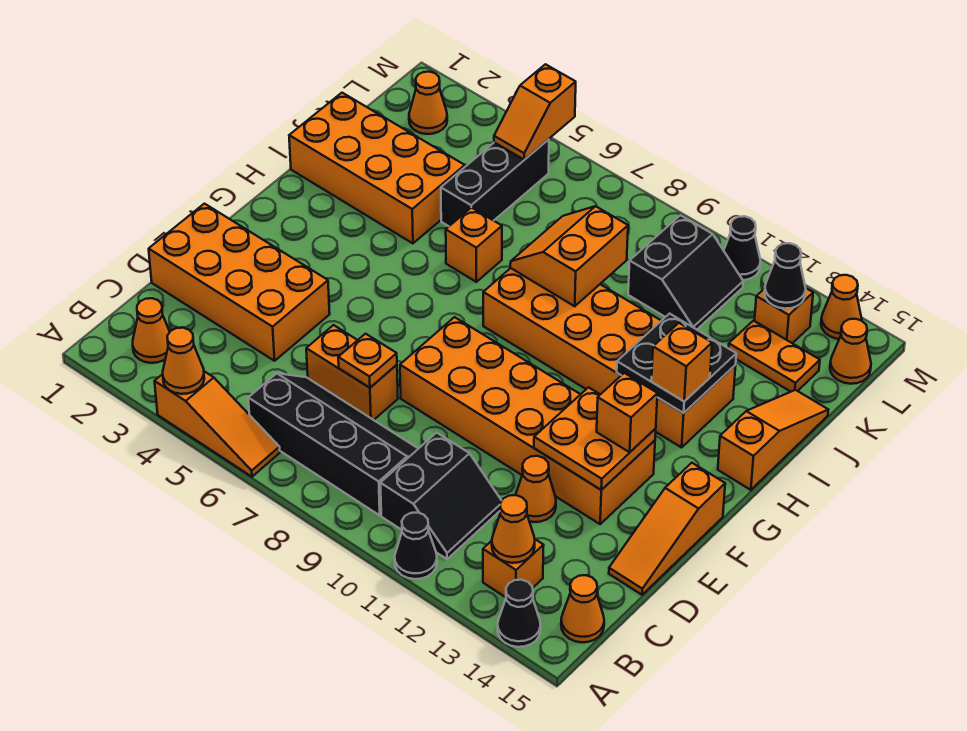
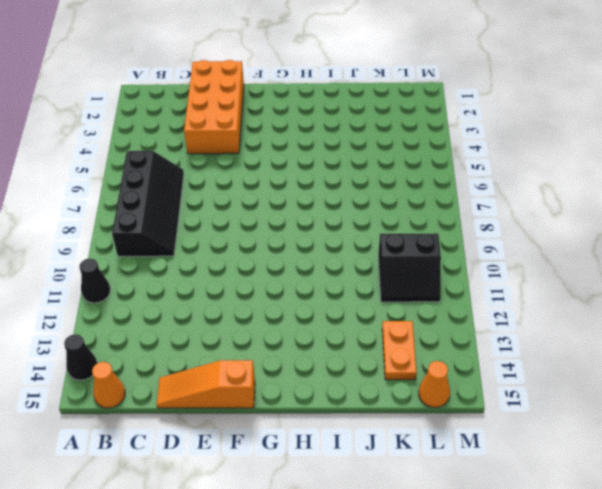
none -> orange 1x3 slope [155,371,280,477]
none -> orange 1x1 cone [133,298,170,363]
none -> black 2x2 slope [380,433,502,559]
none -> orange 1x1 brick [483,539,544,597]

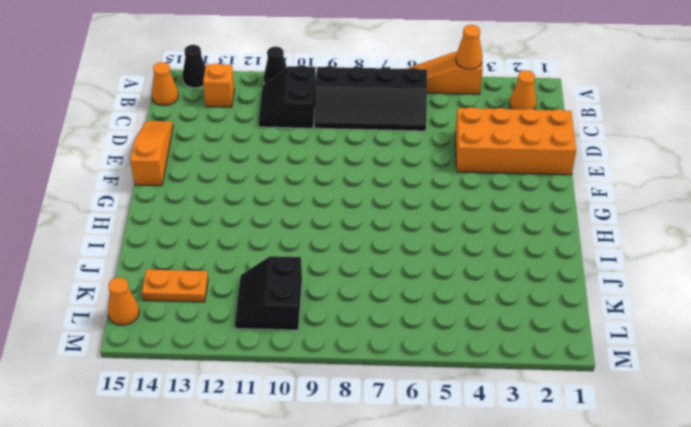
none -> orange 1x2 brick [306,325,398,420]
none -> orange 1x1 cone [516,456,556,522]
none -> orange 2x6 brick [400,317,655,524]
none -> orange 2x6 brick [483,268,736,447]

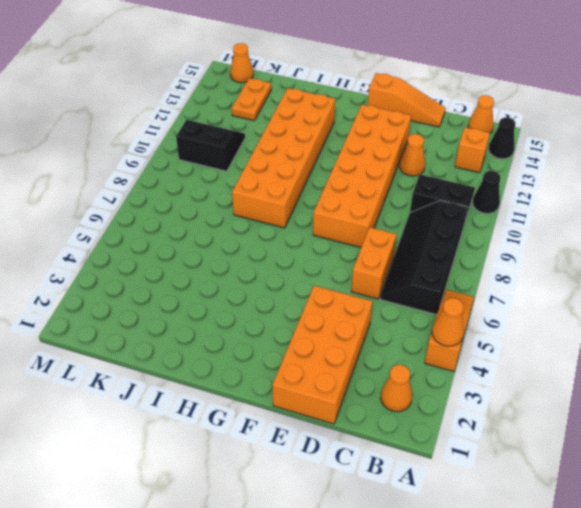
none -> orange 1x3 slope [718,390,828,490]
none -> orange 2x4 brick [289,93,465,243]
none -> orange 1x1 brick [446,207,502,282]
none -> black 1x3 brick [441,139,549,226]

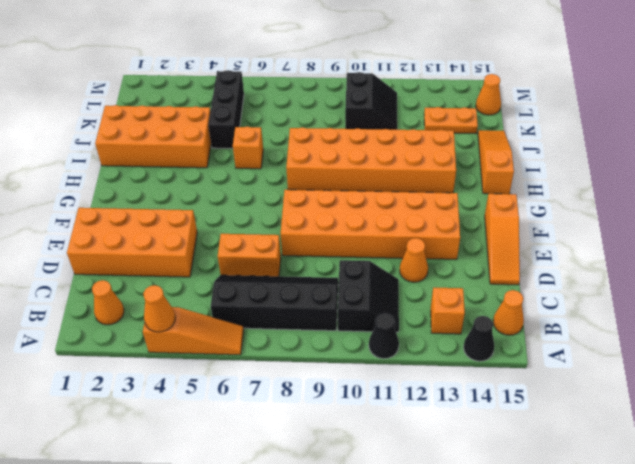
none -> orange 1x1 cone [409,72,447,134]
none -> orange 1x1 brick [755,288,813,343]
none -> black 1x1 cone [724,216,761,280]
none -> orange 1x1 cone [821,275,862,339]

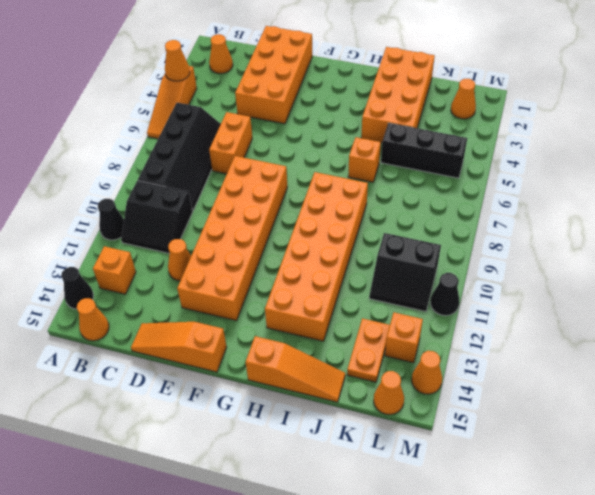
none -> orange 1x1 cone [492,495,535,563]
none -> orange 1x1 plate [338,334,397,388]
none -> orange 2x2 plate [534,387,656,490]
none -> black 2x2 plate [617,314,736,413]

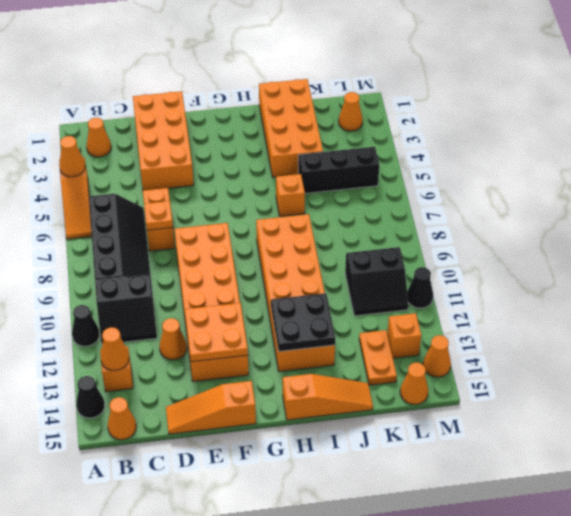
none -> orange 2x2 slope [510,206,628,306]
none -> orange 1x2 slope [494,64,576,160]
none -> black 1x1 cone [765,243,806,309]
none -> orange 1x1 brick [597,373,658,452]

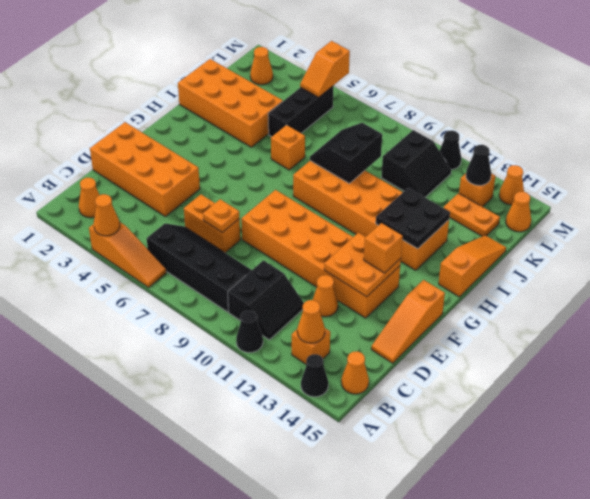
black 2x2 slope [310,123,382,183] -> orange 2x2 slope [510,206,628,306]
none -> orange 1x1 brick [651,323,712,401]

